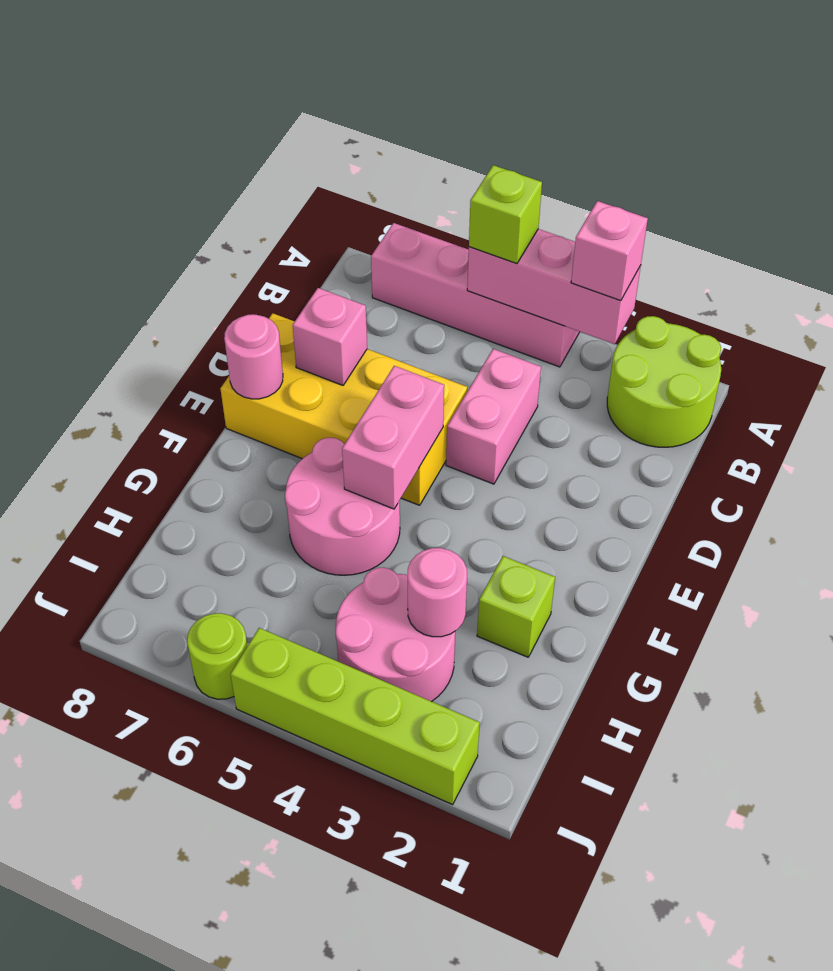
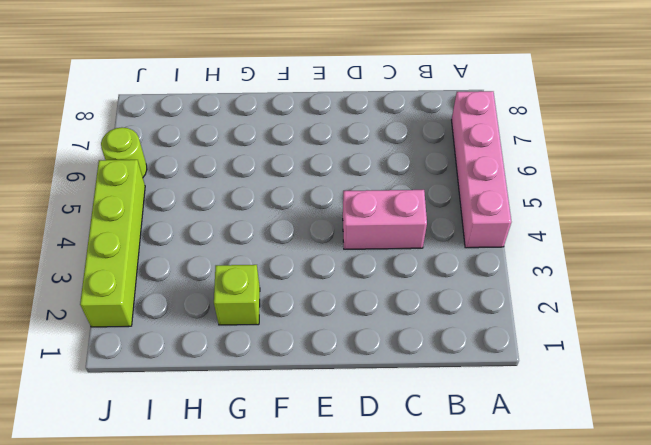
none -> lime 2x2 round brick [607,316,721,447]
none -> yellow 2x4 brick [220,313,467,505]
none -> pink 2x2 round brick [285,438,400,575]

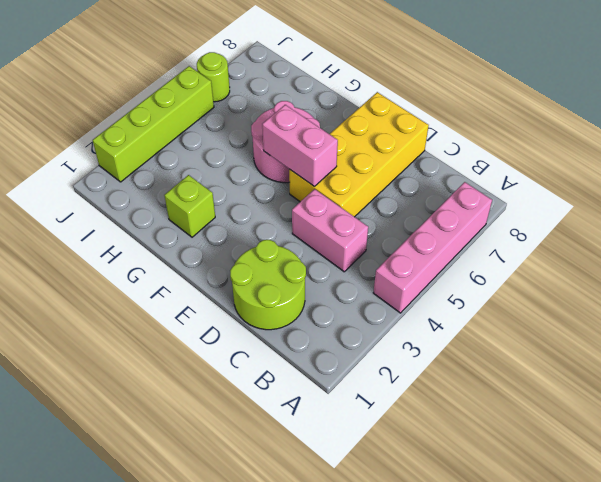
lime 2x2 round brick [230,240,306,330] -> lime 2x2 round brick moved to [607,316,721,447]
none -> pink 2x2 round brick [336,567,455,702]
none -> pink 1x3 brick [467,229,641,344]
none -> pink 1x1 brick [293,288,367,385]

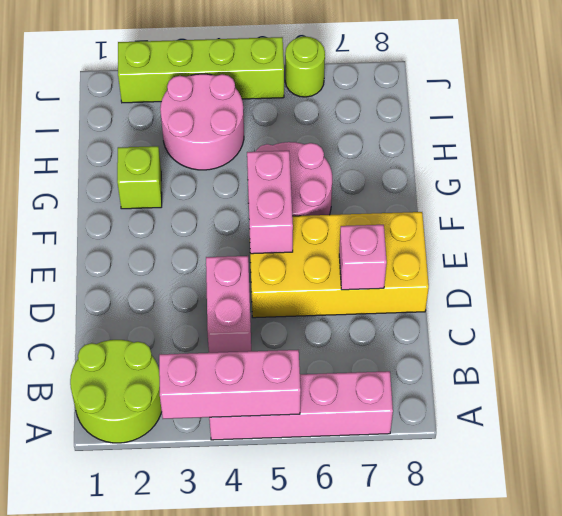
none -> pink 1x1 round brick [224,314,283,399]
none -> pink 1x1 round brick [408,548,467,637]
none -> pink 1x1 brick [571,201,648,301]

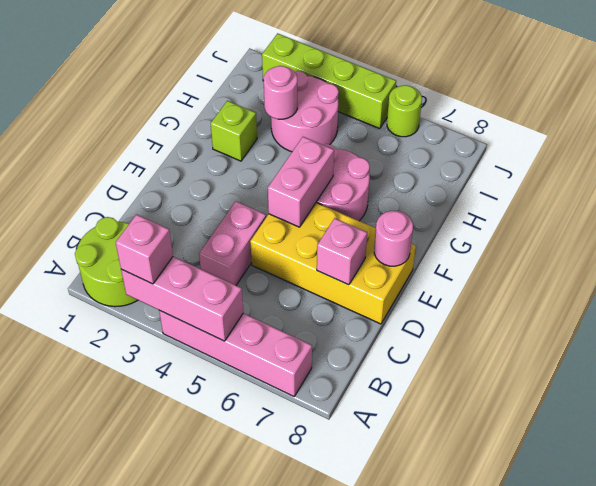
none -> lime 1x1 brick [469,165,542,264]

